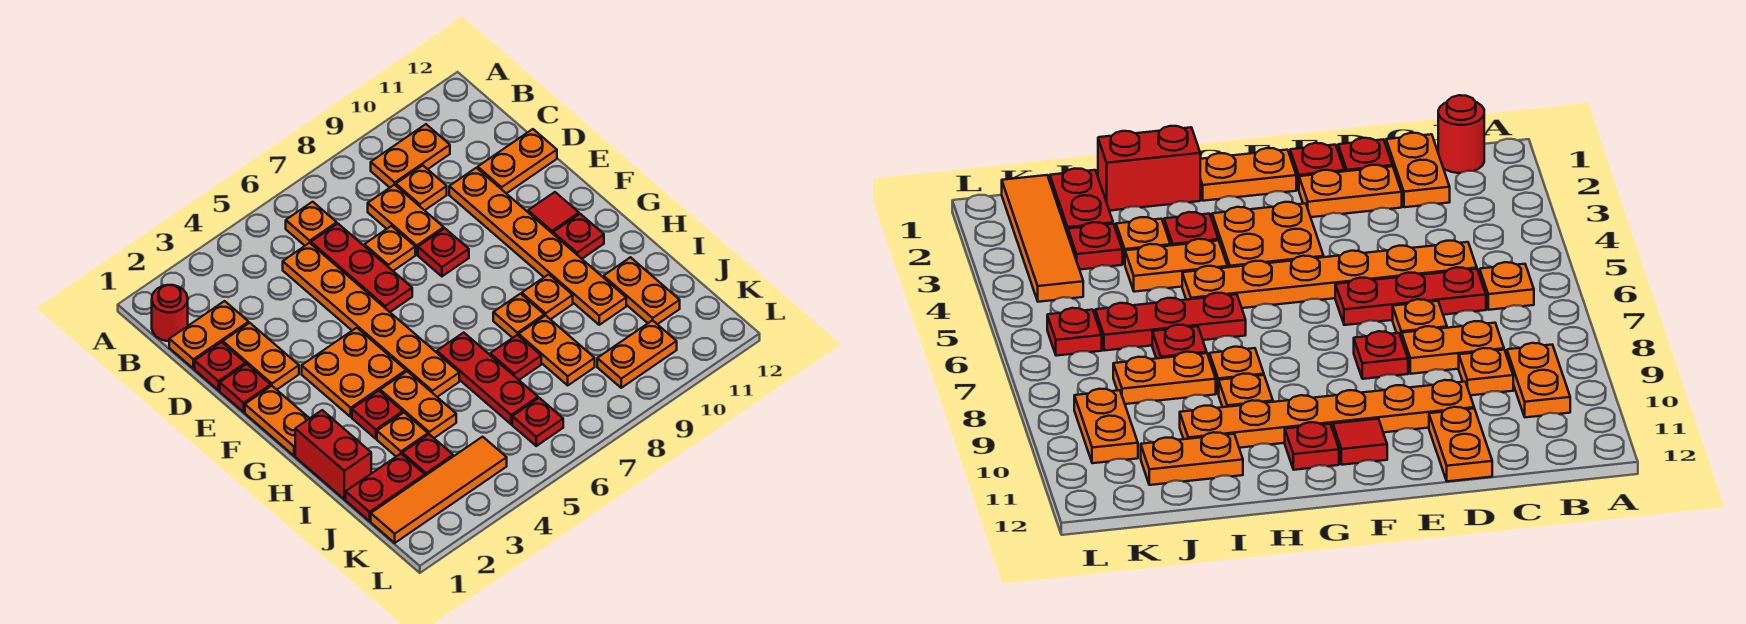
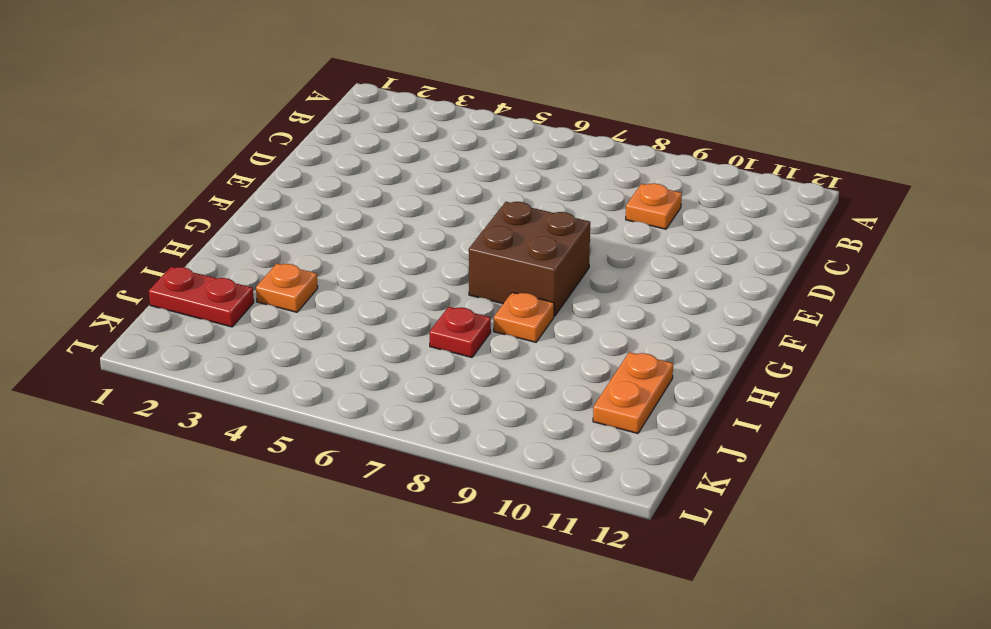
brown 2x2 brick [469,202,590,316] -> none
none -> red 1x1 round brick [152,285,188,341]
none -> orange 1x1 plate [286,202,337,246]
none -> orange 1x2 plate [371,124,450,187]
none -> orange 1x2 plate [169,301,249,368]

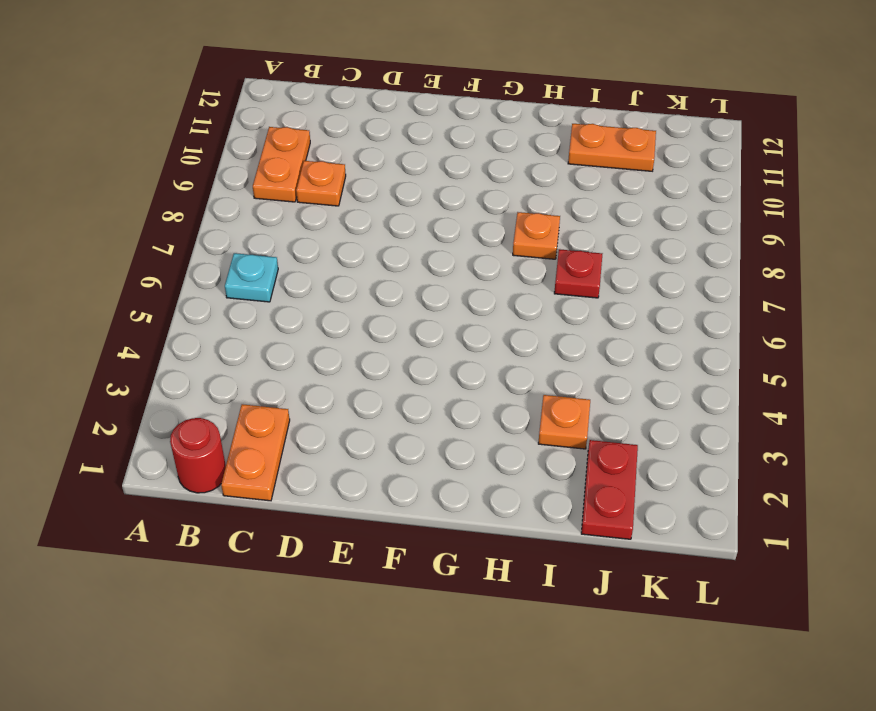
cyan 1x1 plate [225,253,278,302] -> orange 1x1 plate [286,202,337,246]
none -> orange 1x6 plate [283,243,459,397]
none -> red 1x3 plate [311,224,412,312]
none -> orange 1x2 plate [368,185,444,255]
none -> red 1x1 plate [195,342,245,390]

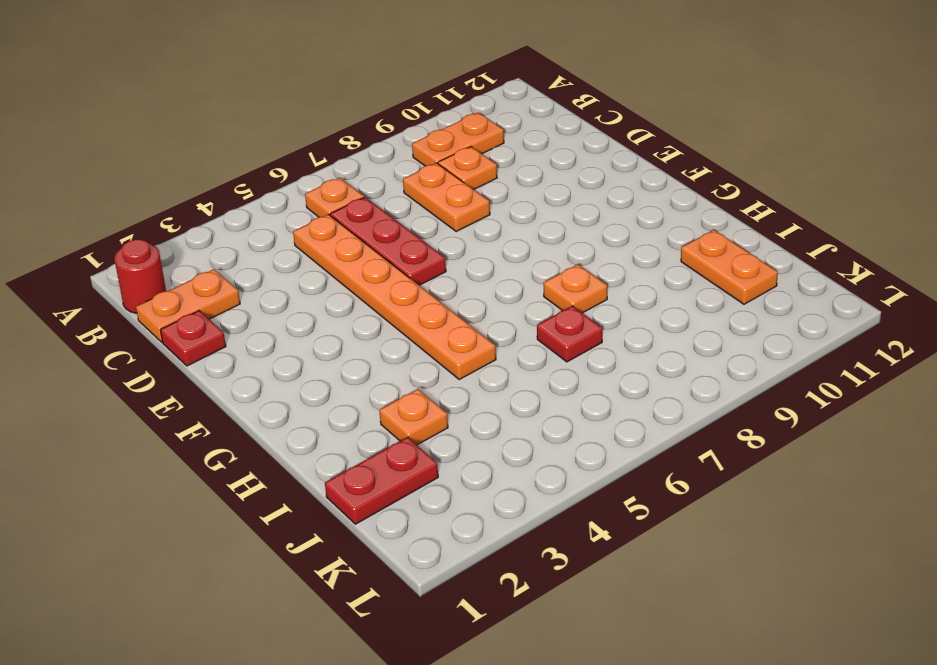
none -> orange 1x2 plate [223,323,299,390]
none -> orange 1x1 plate [364,226,415,271]
none -> orange 1x6 plate [449,168,626,325]
none -> orange 1x2 plate [478,129,557,193]

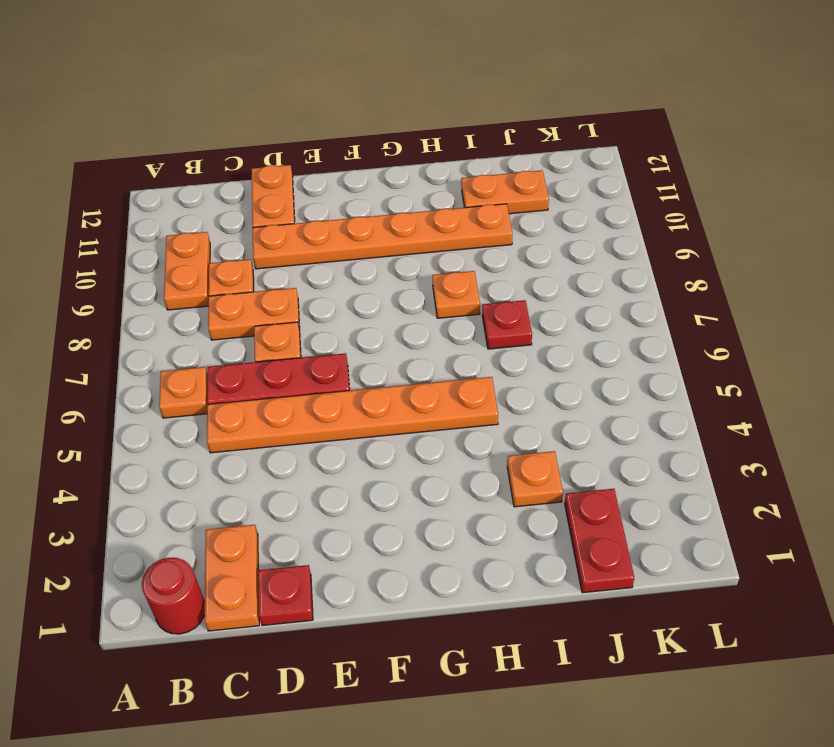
none -> orange 1x2 plate [223,323,299,390]
none -> red 1x1 plate [220,364,271,412]
none -> red 1x1 plate [418,228,469,276]
none -> orange 1x2 plate [245,386,310,456]

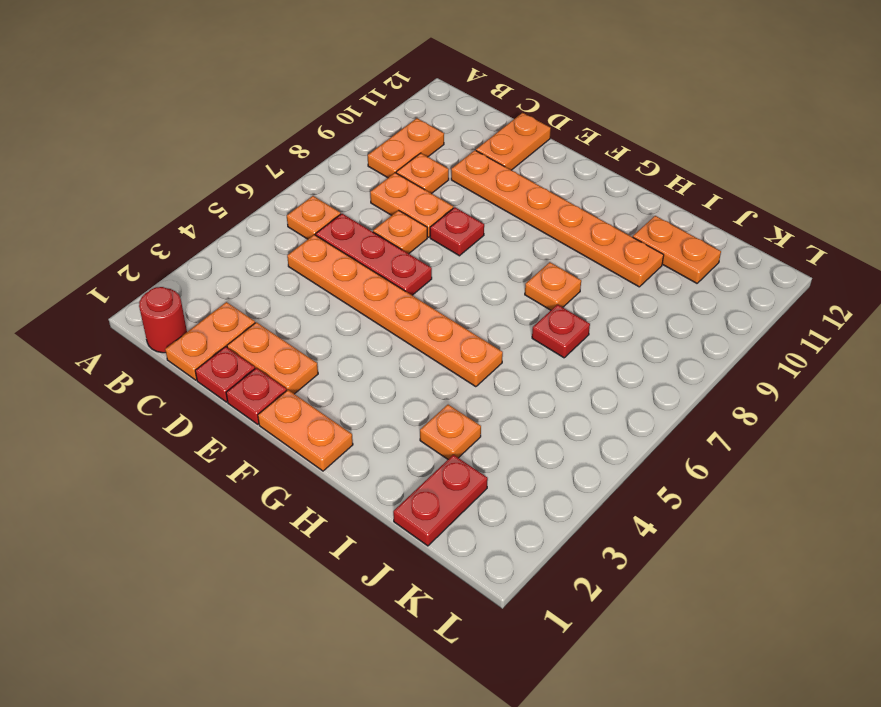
none -> orange 2x2 plate [302,328,406,417]
none -> red 1x1 tile [528,192,579,234]
none -> red 1x1 plate [553,214,604,259]
none -> red 1x2 brick [295,410,371,499]

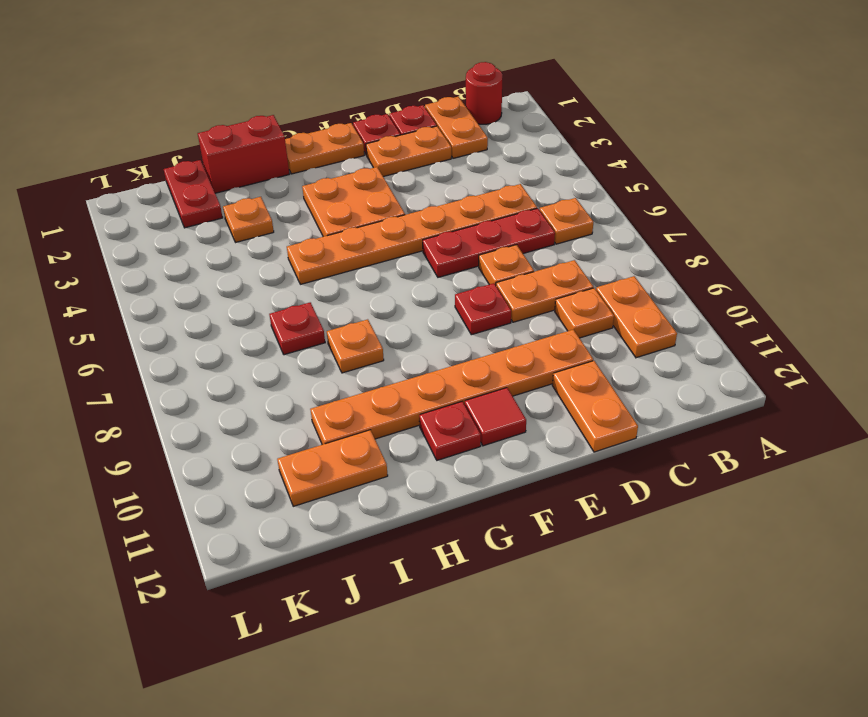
none -> red 1x1 plate [352,391,403,439]
none -> orange 1x2 plate [380,371,456,438]
none -> red 1x3 plate [437,333,538,424]
none -> orange 1x1 plate [522,274,573,320]

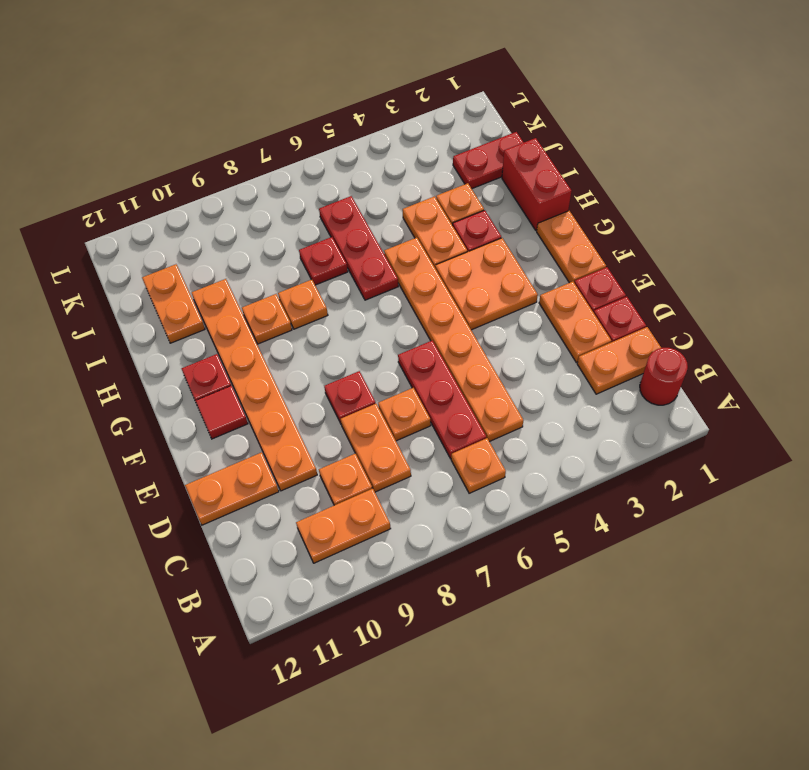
none -> orange 1x2 plate [519,315,595,385]
none -> red 1x1 plate [402,434,453,476]
none -> orange 1x4 tile [371,437,507,543]
none -> red 1x1 plate [512,398,563,446]

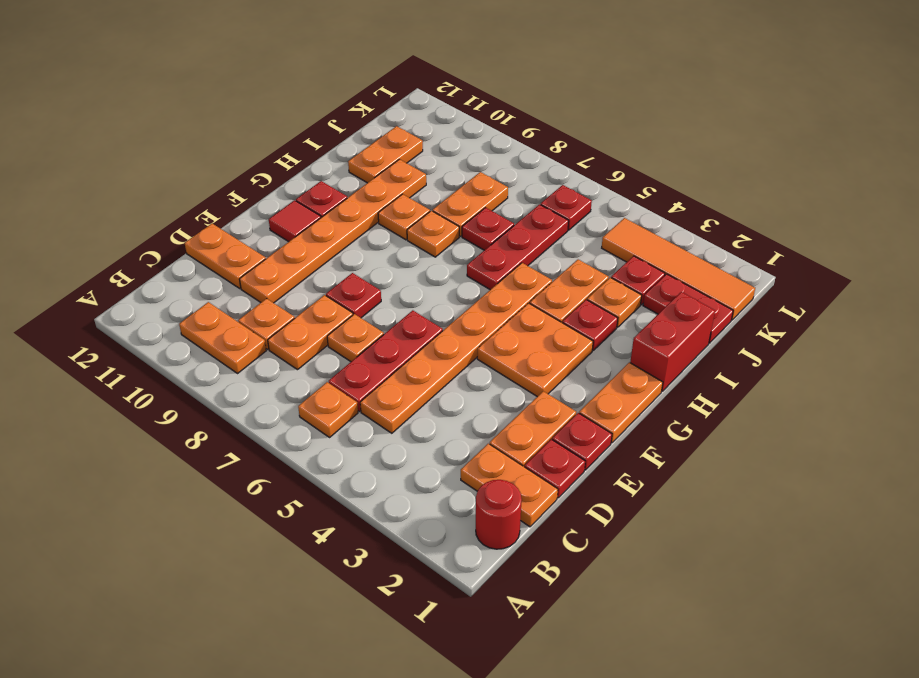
none -> orange 1x2 plate [597,320,677,388]

